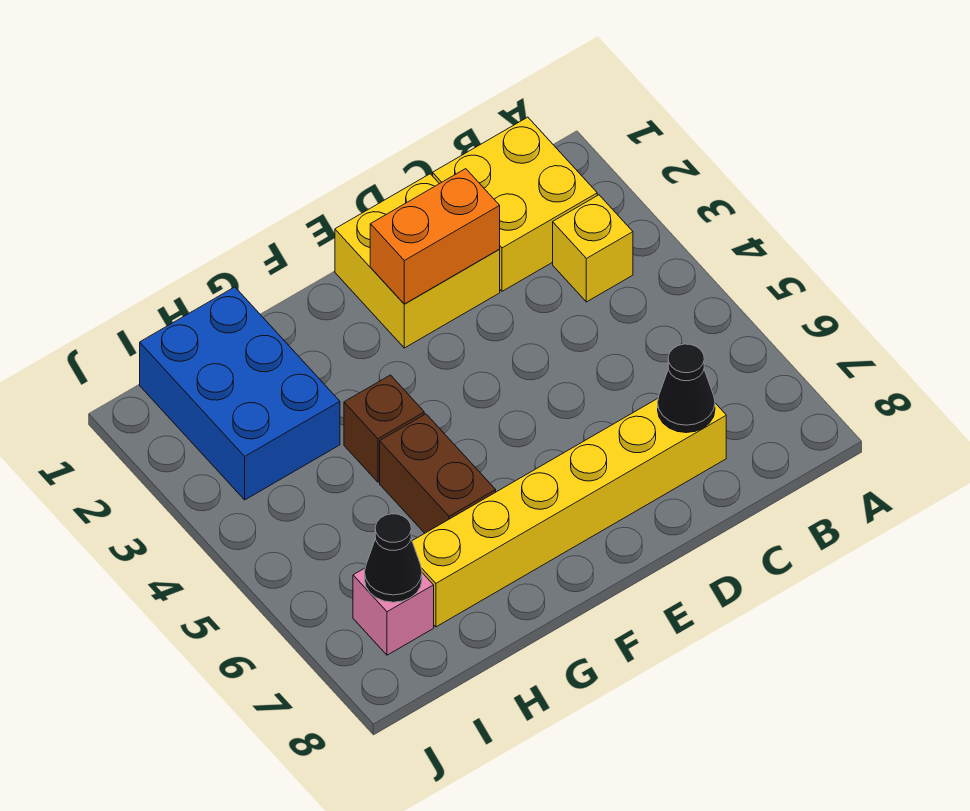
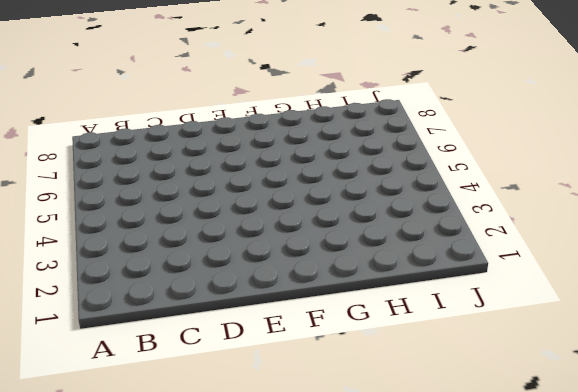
none -> yellow 2x2 brick [433,117,597,291]
none -> yellow 1x1 brick [553,195,633,302]

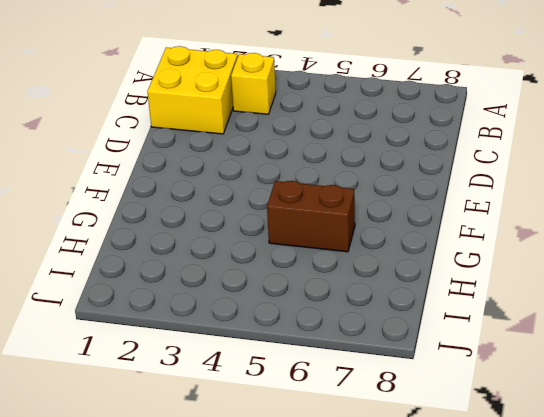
none -> yellow 1x6 brick [412,399,726,627]
none -> yellow 2x2 brick [335,174,500,348]

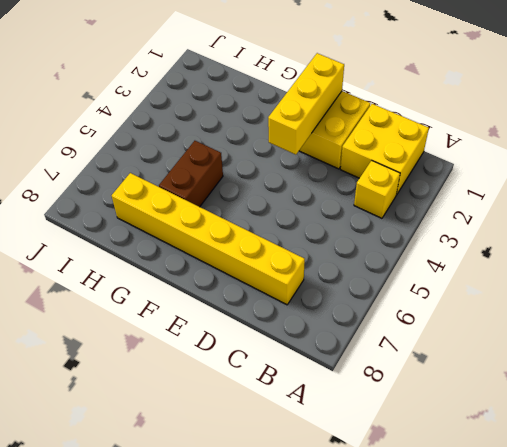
yellow 1x3 brick [268,53,344,155] -> orange 1x2 brick [370,169,500,304]
none -> brown 1x1 brick [344,375,424,482]
none -> blue 2x3 brick [140,287,340,500]

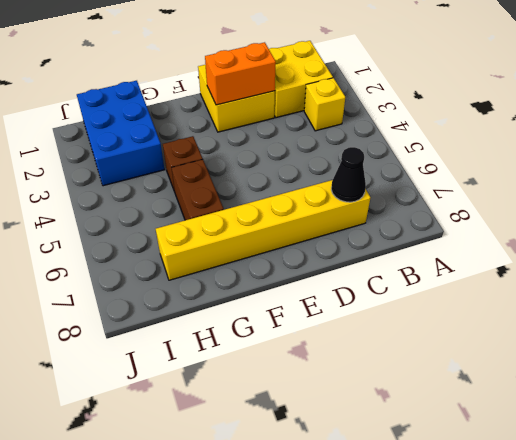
none -> pink 1x1 brick [353,568,434,655]
none -> black 1x1 cone [365,514,422,602]

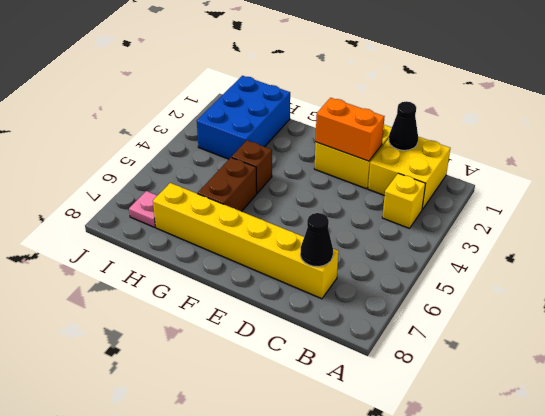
black 1x1 cone [389,102,418,150] -> black 1x1 cone moved to [365,514,422,602]
pink 1x1 plate [129,191,158,227] -> pink 1x1 brick [353,568,434,655]

